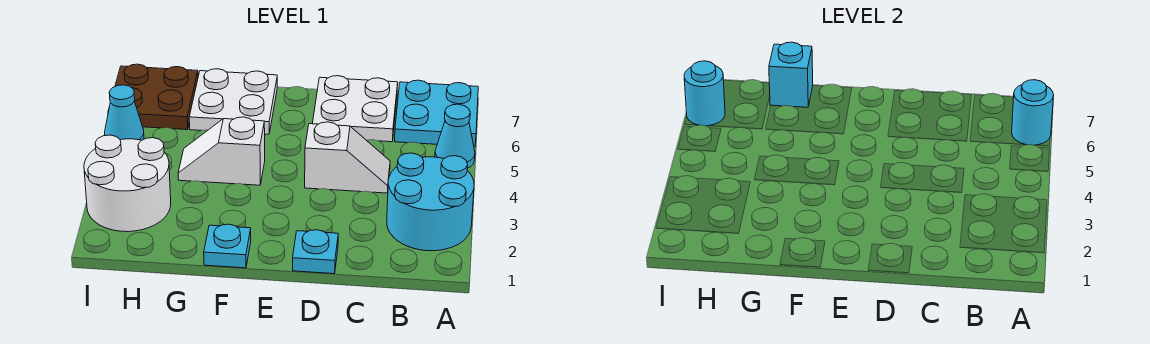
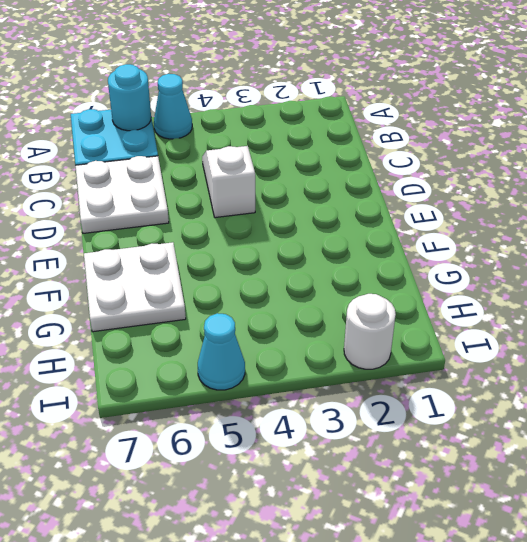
white 1x1 round brick [344,294,396,369] -> white 2x2 round brick [84,135,171,232]
none -> cyan 2x2 round brick [387,153,474,251]
none -> cyan 1x1 plate [293,230,338,274]
none -> cyan 1x1 plate [204,224,251,268]

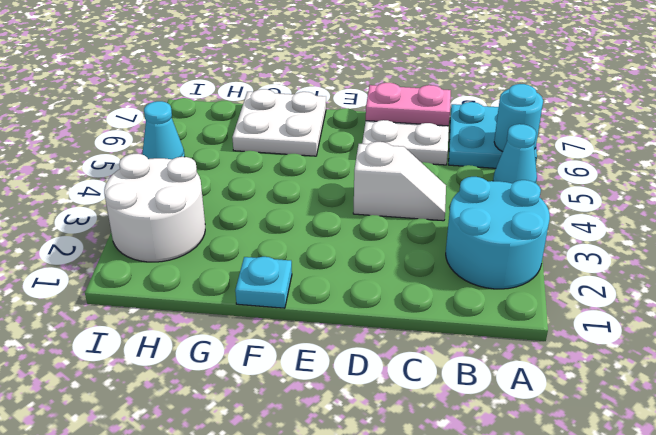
pink 1x2 plate [366,83,451,126] -> none
none -> cyan 1x1 plate [293,230,338,274]
none -> white 1x2 slope [178,117,265,185]
none -> brown 2x2 plate [108,64,198,130]

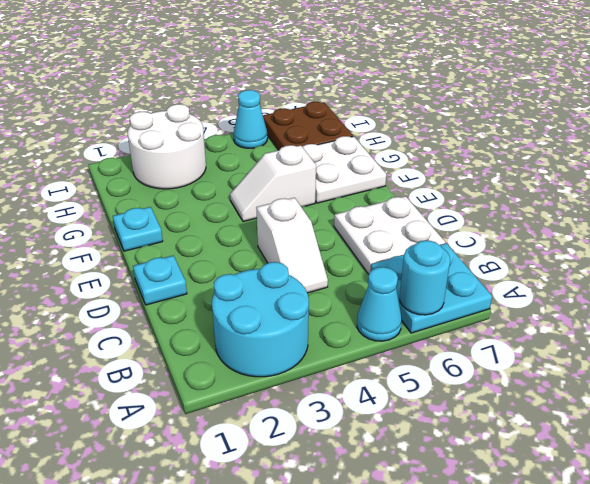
white 1x2 slope [230,145,316,222] -> white 1x2 slope turned to [178,117,265,185]
none -> cyan 1x1 brick [769,42,813,107]
none -> cyan 1x1 round brick [684,61,725,126]

